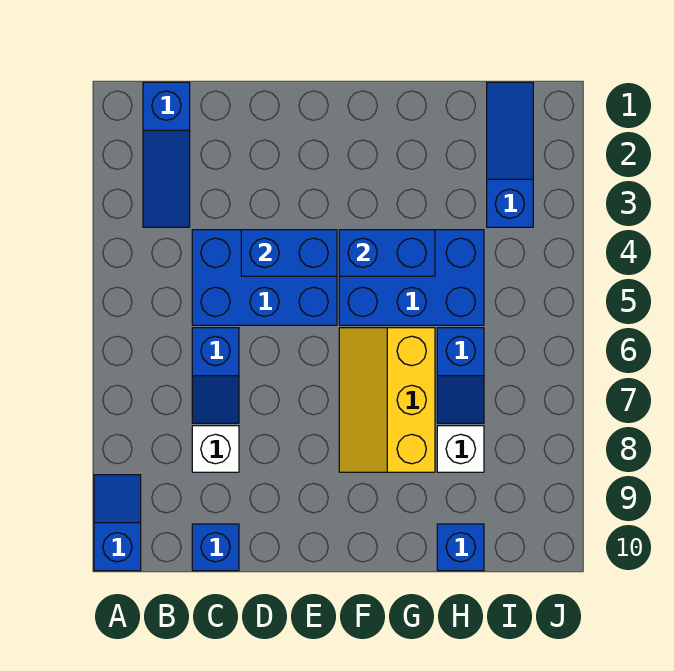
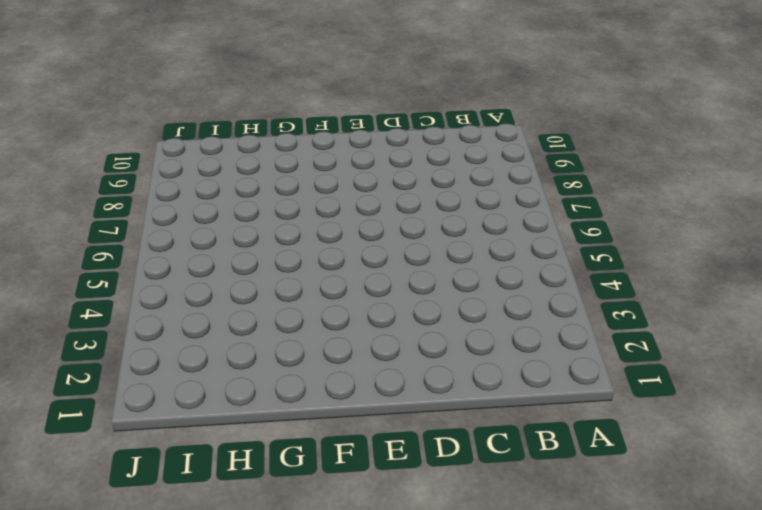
none -> blue 1x2 slope [94,475,141,571]
none -> blue 1x3 slope [143,82,190,227]
none -> blue 2x3 brick [192,230,337,325]

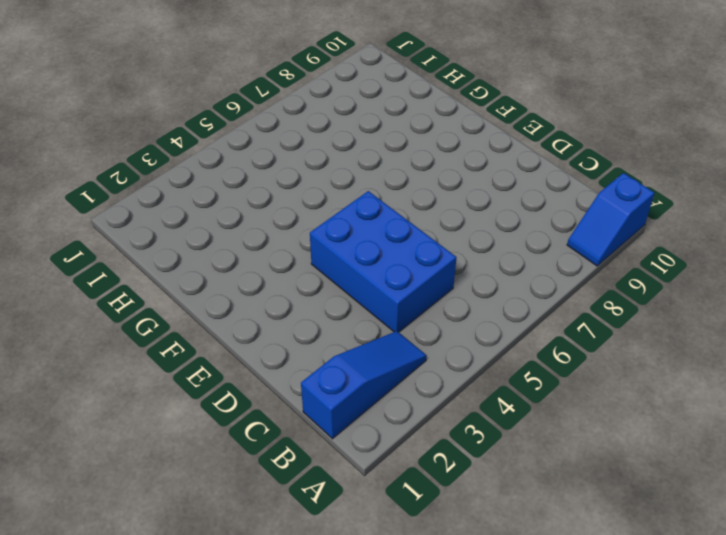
none -> blue 1x2 slope [192,328,239,423]
none -> white 1x1 brick [192,426,239,472]
none -> blue 1x1 brick [192,524,239,571]

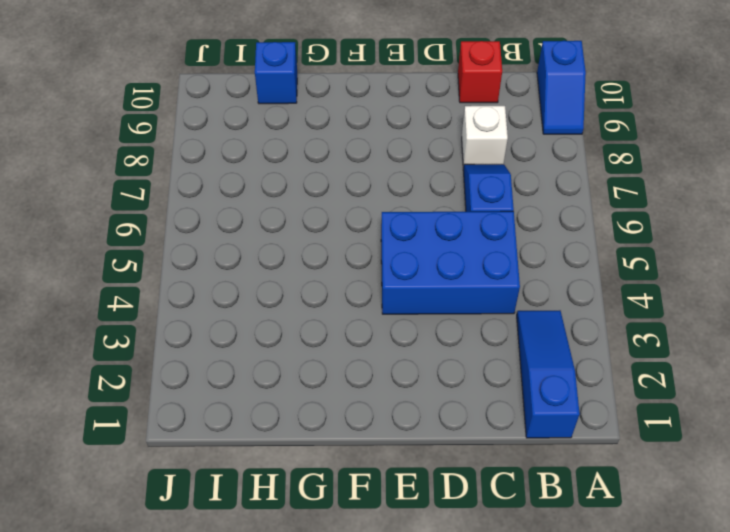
red 1x1 brick [458,41,502,103] -> blue 1x1 brick [192,524,239,571]
none -> blue 2x3 brick [339,230,484,325]
none -> yellow 2x3 slope [339,328,435,472]
none -> blue 1x2 slope [437,328,484,423]

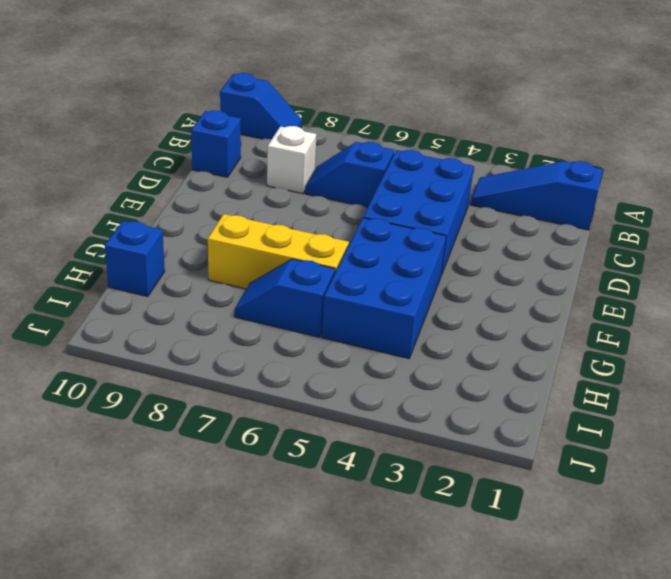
none -> white 1x1 brick [437,426,484,472]
none -> blue 1x3 slope [487,82,533,227]
none -> blue 1x2 brick [241,230,337,276]

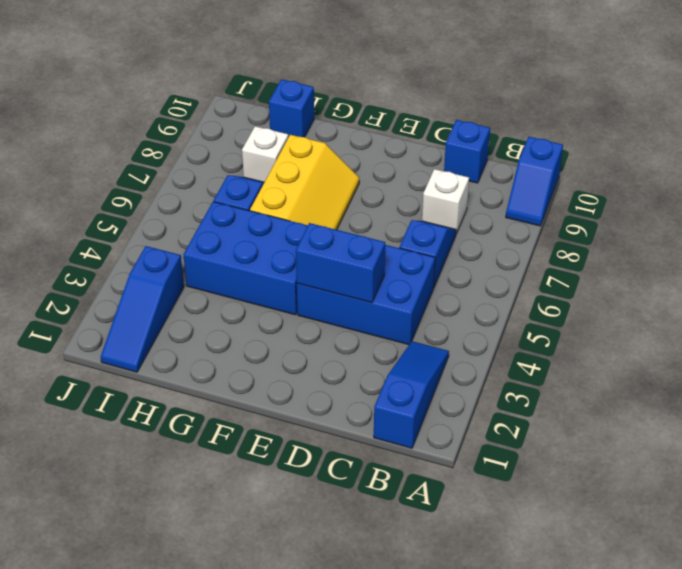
none -> blue 1x2 brick [339,230,435,276]

